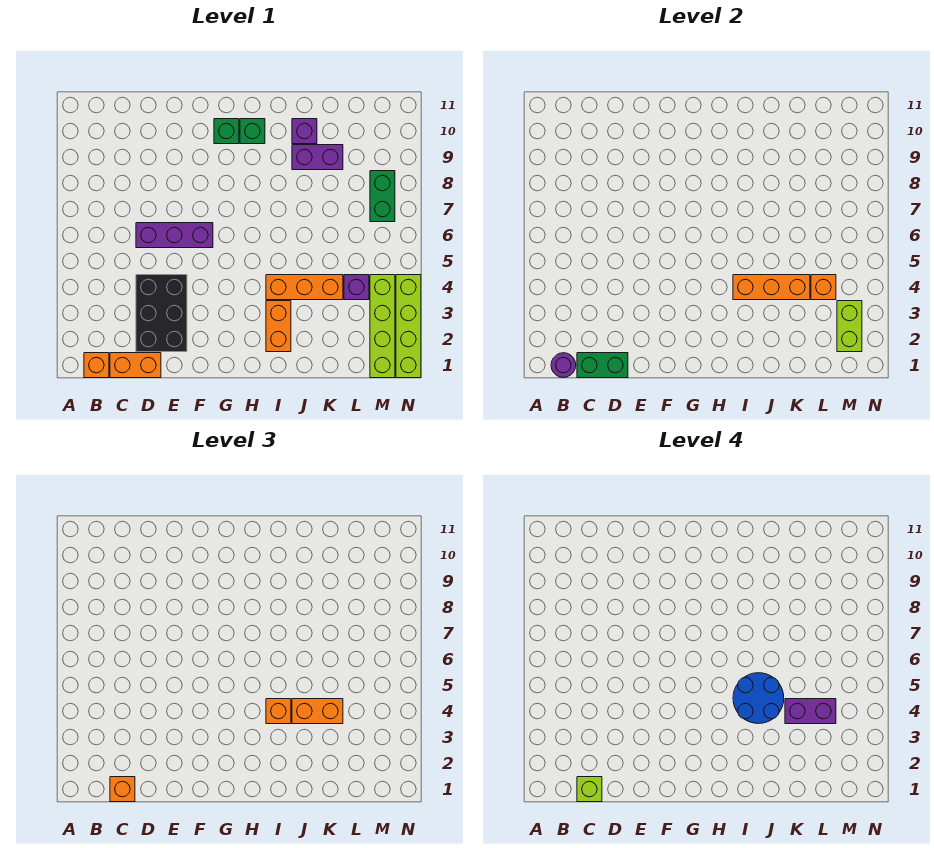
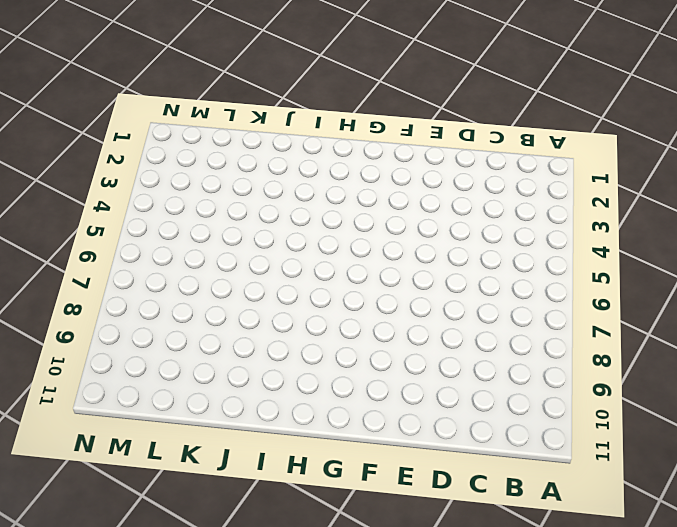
none -> orange 1x1 brick [84,353,109,378]
none -> orange 1x2 brick [110,353,161,378]
none -> black 2x3 brick [136,275,187,352]

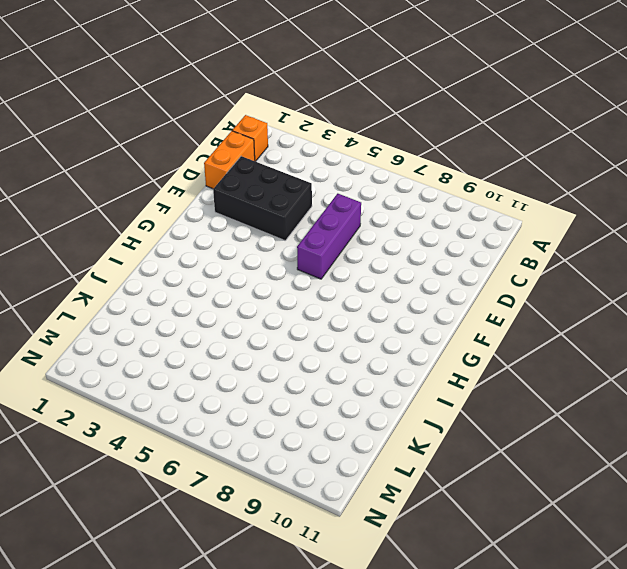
none -> green 1x1 brick [214,119,239,144]
none -> green 1x1 brick [240,119,265,144]
none -> orange 1x2 brick [266,301,291,352]

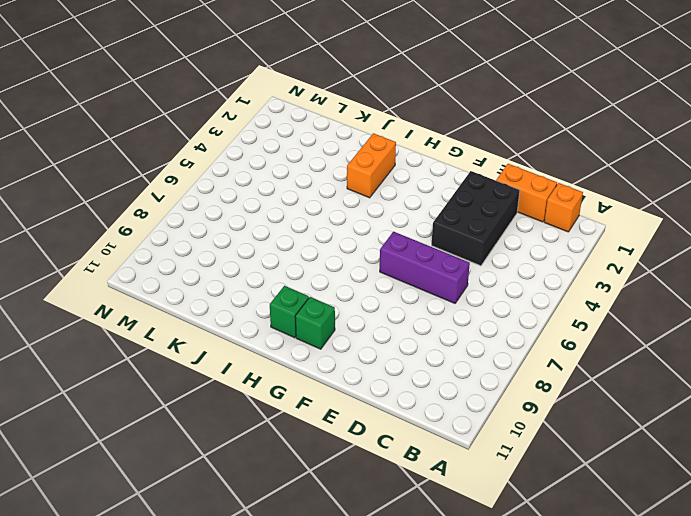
none -> orange 1x3 brick [266,275,343,300]
none -> purple 1x2 brick [292,145,343,170]
none -> purple 1x1 brick [292,119,317,144]

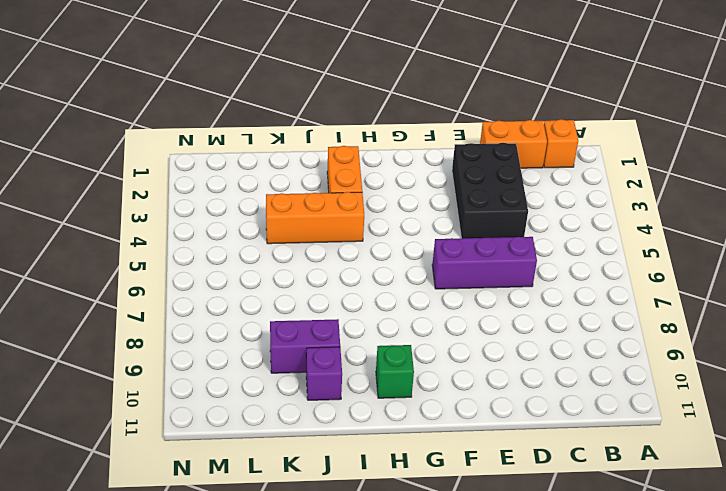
none -> green 1x1 brick [214,119,239,144]
none -> purple 1x1 brick [344,275,369,300]
none -> lime 1x4 brick [370,275,395,378]

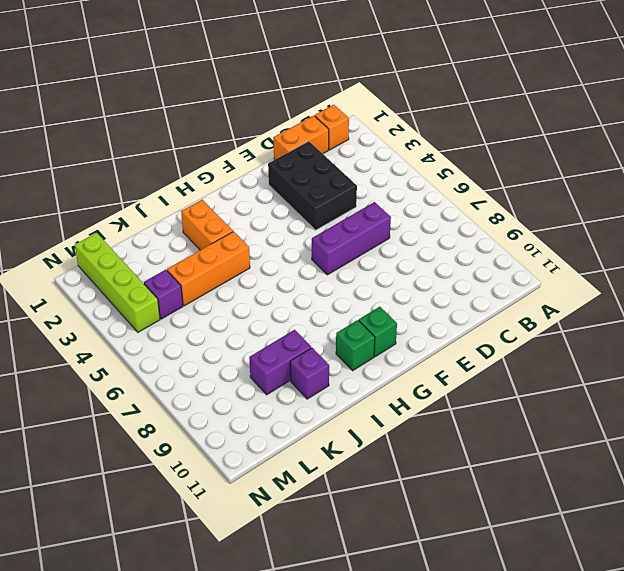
none -> green 1x2 brick [370,171,395,222]
none -> lime 1x4 brick [396,275,421,378]
none -> purple 1x1 round brick [551,353,576,377]

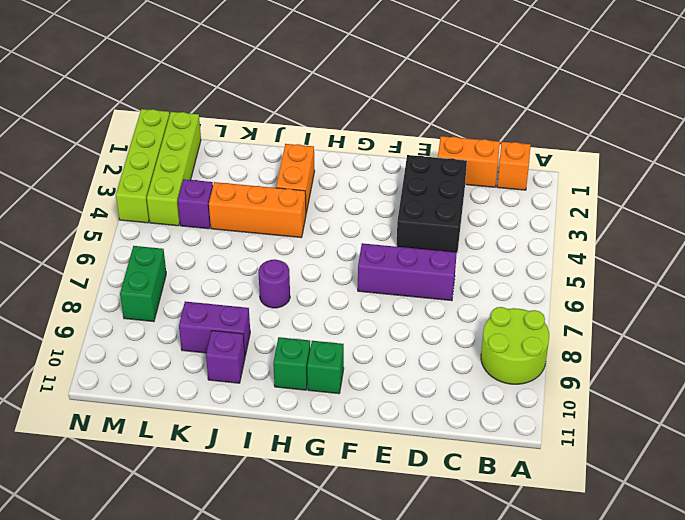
lime 2x2 round brick [481,307,549,384] -> none
purple 1x1 round brick [258,259,290,308] -> purple 1x1 round brick moved to [551,353,576,377]
none -> green 1x2 brick [577,353,628,378]
none -> orange 1x3 brick [733,275,810,300]
none -> orange 1x1 brick [811,275,836,300]

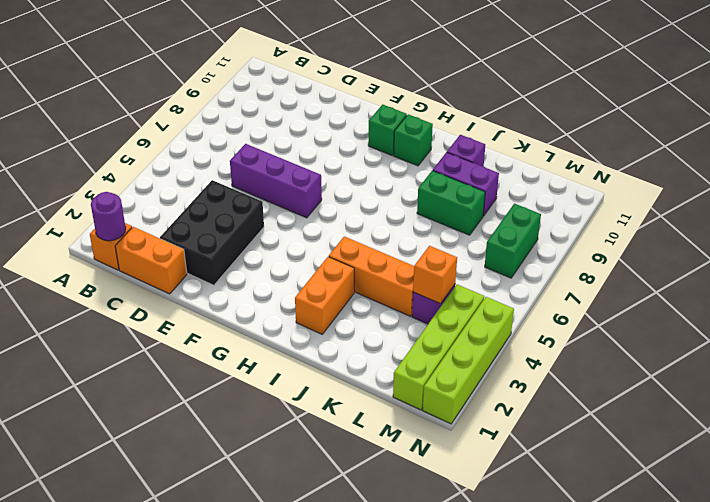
green 1x2 brick [417,171,485,235] -> green 1x2 brick moved to [577,353,628,378]
none -> orange 1x3 brick [733,275,810,300]
none -> lime 1x2 brick [837,301,862,352]
none -> orange 1x1 brick [110,777,135,802]

